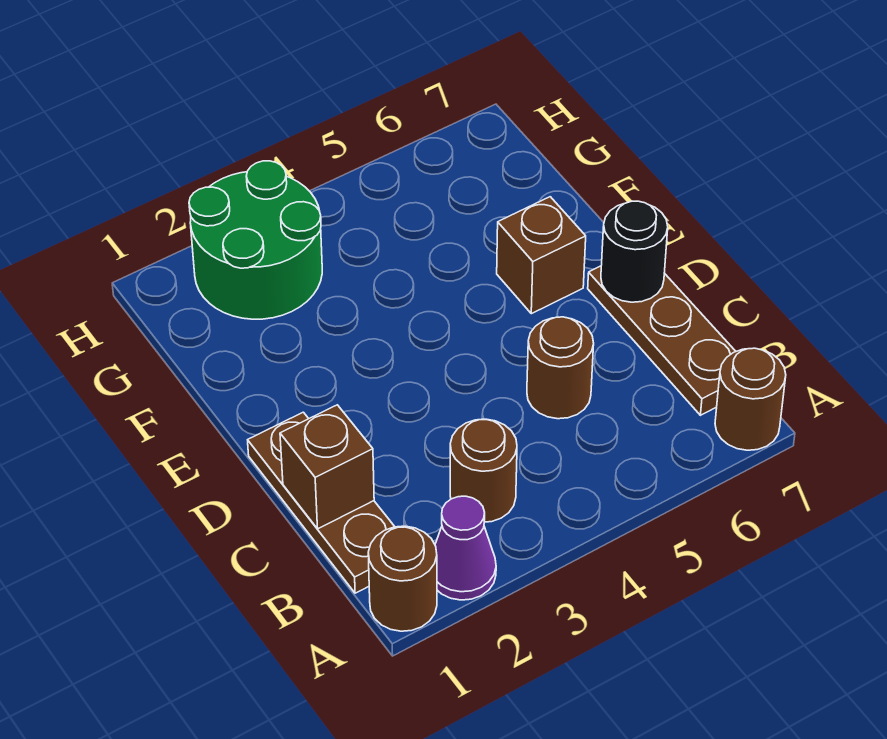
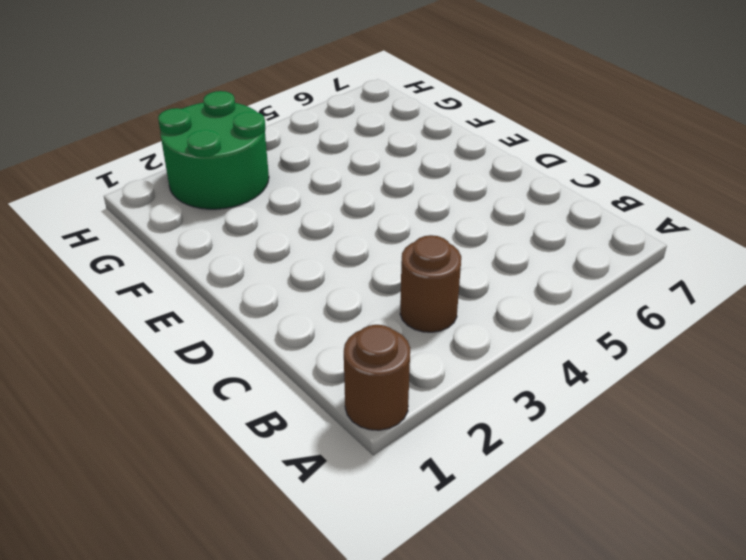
none -> purple 1x1 cone [435,496,496,600]
none -> brown 1x1 round brick [715,348,786,450]

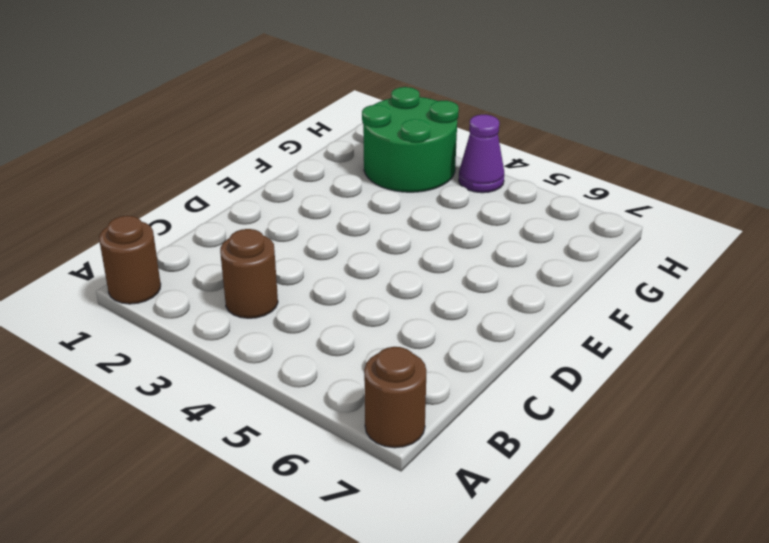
purple 1x1 cone [459,115,504,193] -> purple 1x1 cone moved to [435,496,496,600]
none -> brown 1x3 plate [248,412,395,593]
none -> brown 1x3 plate [588,266,736,415]

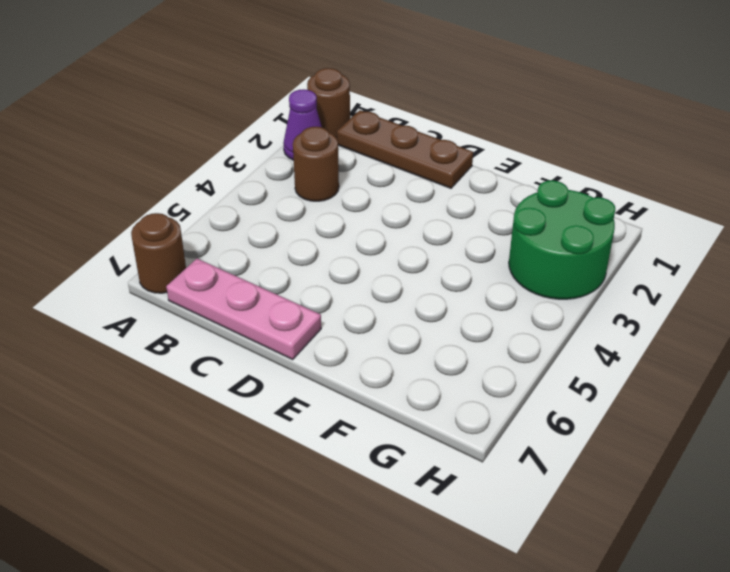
pink 1x3 plate [166,259,321,359] -> brown 1x3 plate [588,266,736,415]
none -> brown 1x1 round brick [527,317,594,419]
none -> brown 1x1 brick [497,197,586,314]

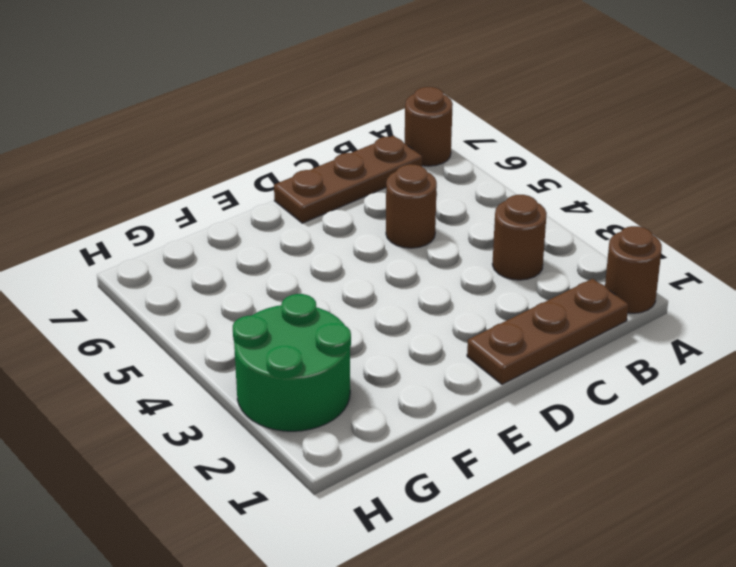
none -> purple 1x1 cone [435,496,496,600]
none -> brown 1x1 brick [497,197,586,314]

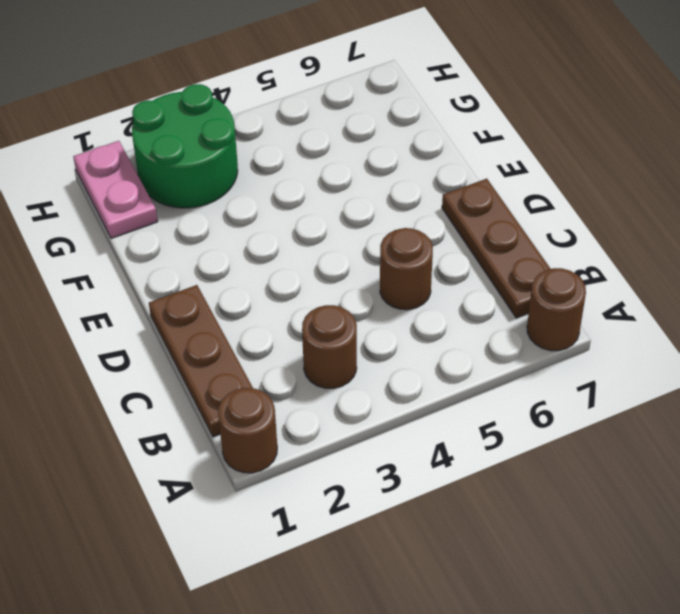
pink 1x2 plate [73,141,158,238] -> none
none -> purple 1x1 cone [435,496,496,600]
none -> brown 1x1 brick [497,197,586,314]

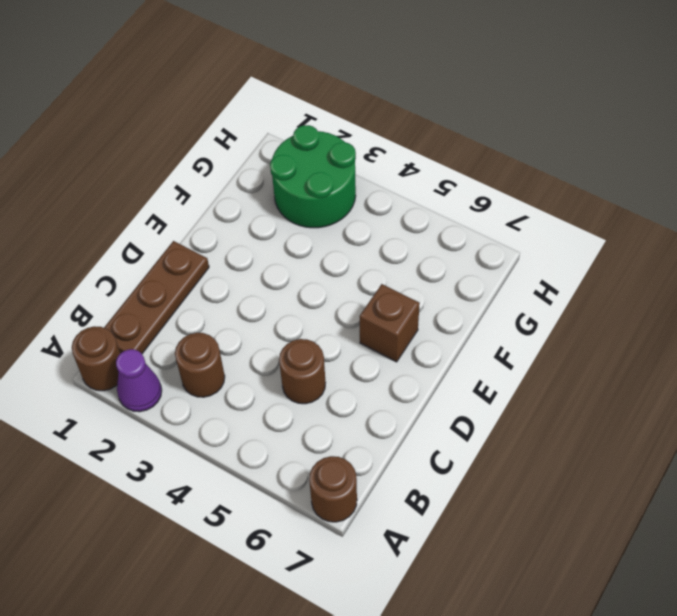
none -> brown 1x3 plate [588,266,736,415]
none -> brown 1x1 brick [280,405,374,529]

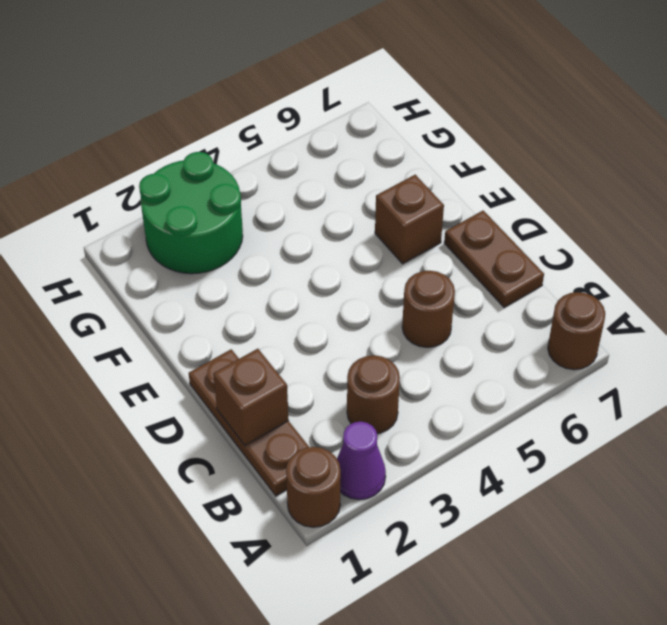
brown 1x2 plate [444,211,544,308] -> brown 1x3 plate [588,266,736,415]
none -> black 1x1 round brick [601,201,668,302]

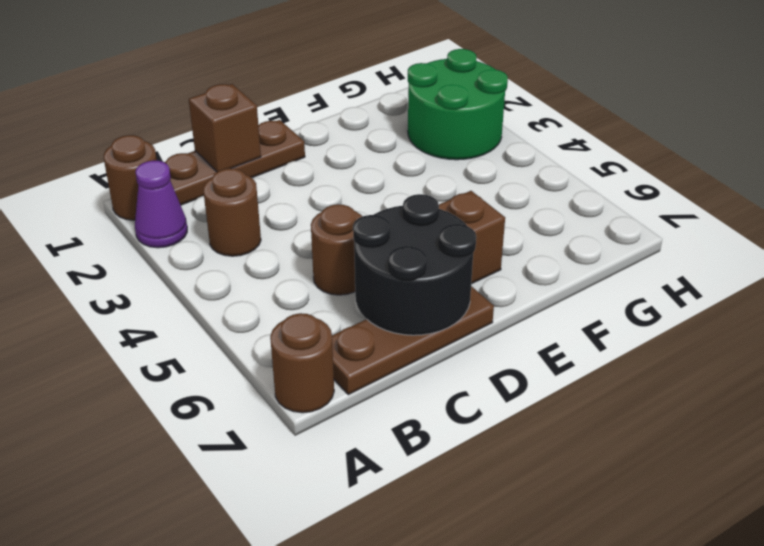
black 2x2 round brick [353,194,476,335] -> black 1x1 round brick [601,201,668,302]

